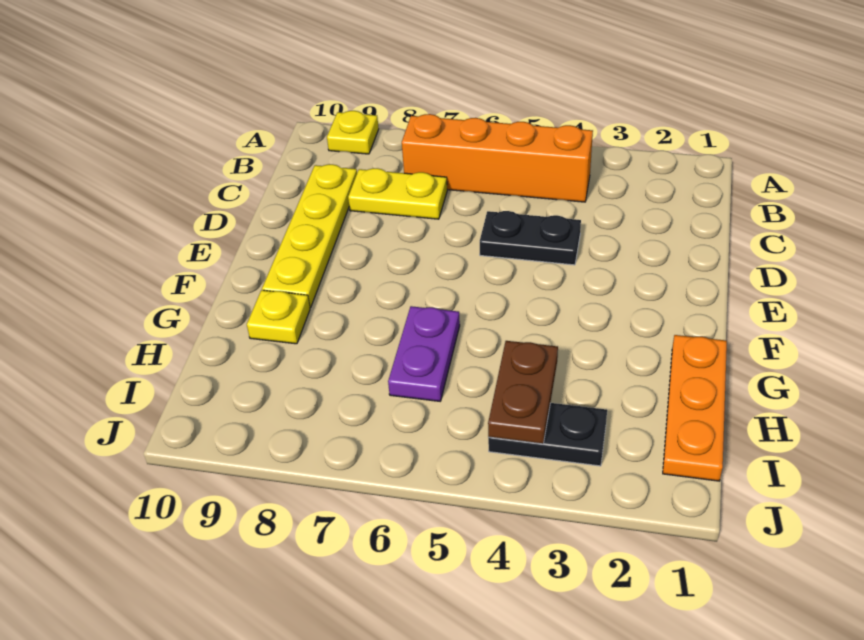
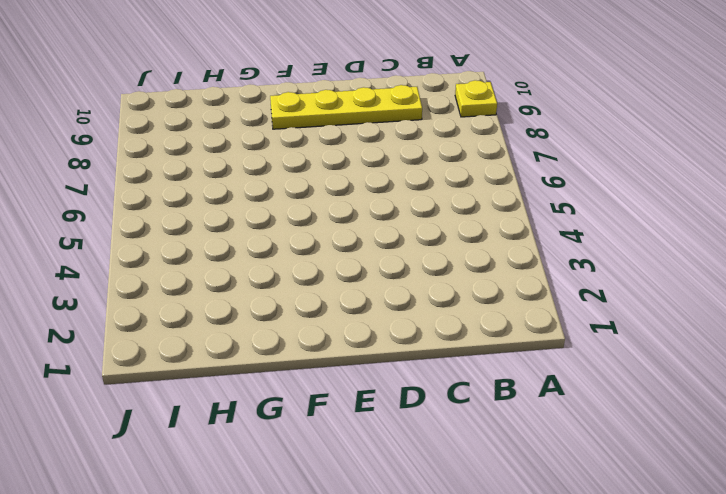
none -> orange 1x4 brick [402,114,593,202]
none -> yellow 1x2 plate [348,168,447,219]

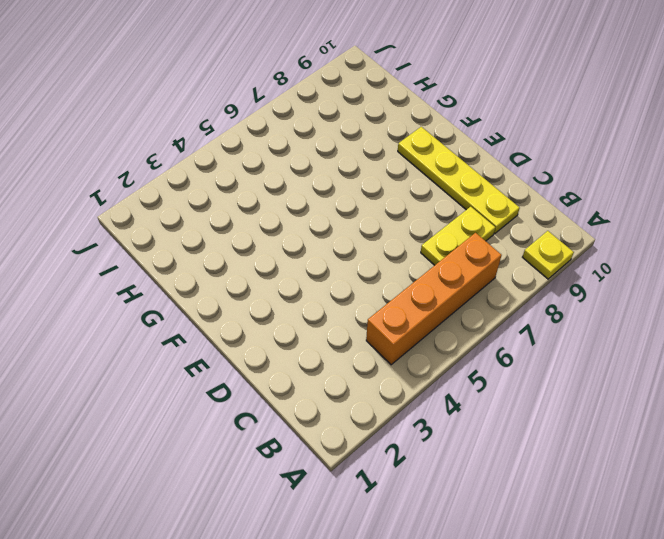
none -> black 1x2 plate [480,211,581,265]
none -> orange 1x3 plate [663,335,727,481]

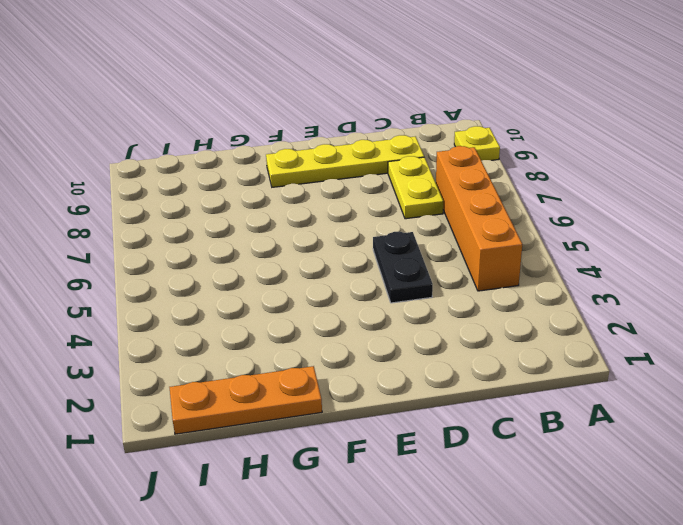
none -> purple 1x2 plate [388,306,460,401]
none -> yellow 1x1 plate [247,290,310,344]

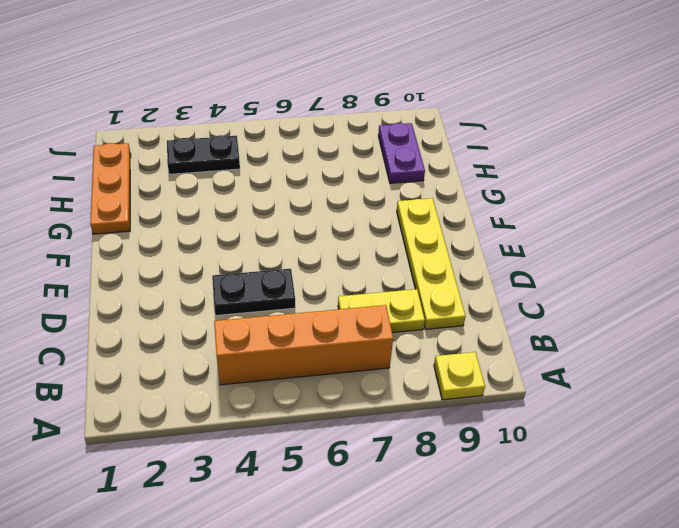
purple 1x2 plate [378,123,425,183] -> purple 1x2 plate moved to [388,306,460,401]
none -> yellow 1x1 plate [247,290,310,344]
none -> brown 1x2 plate [488,341,558,444]

